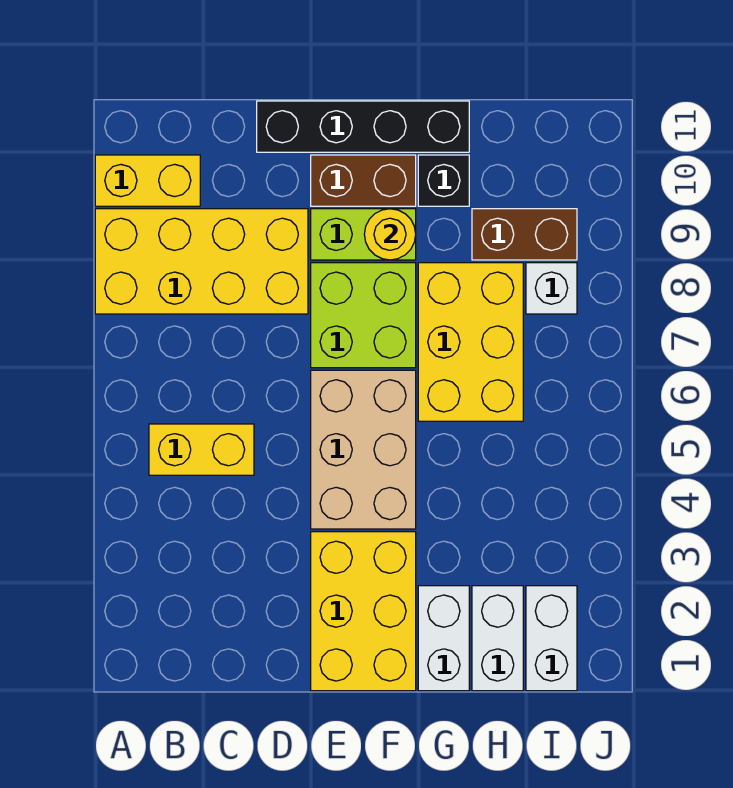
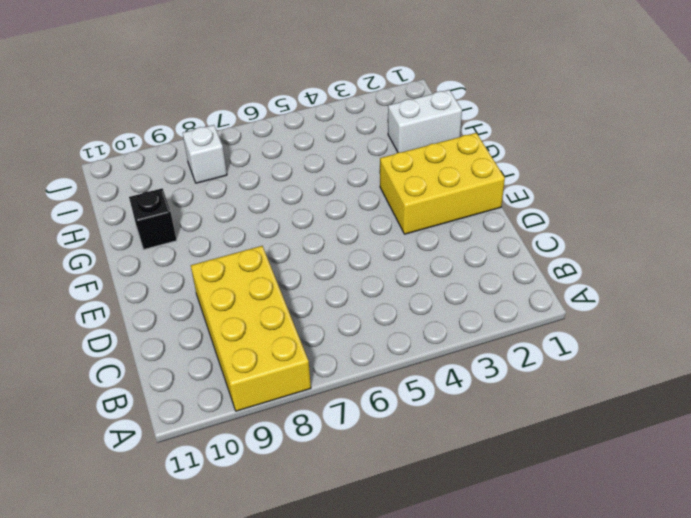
none -> yellow 1x2 brick [95,155,200,206]
none -> yellow 1x2 brick [149,424,254,475]
none -> black 1x4 brick [257,101,469,152]

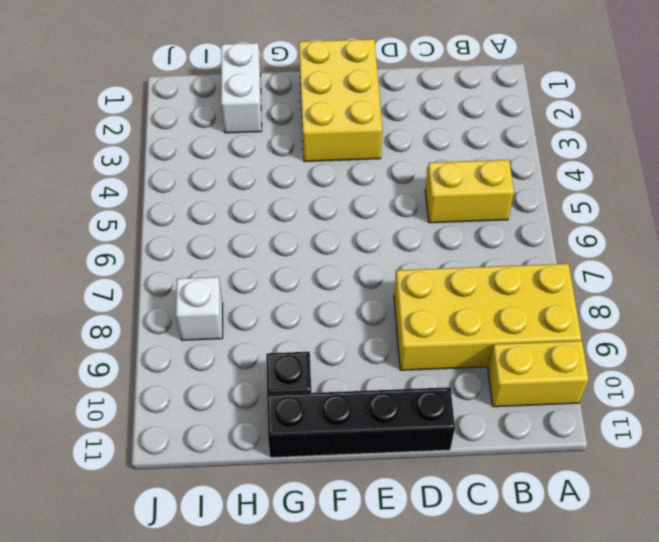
none -> tan 2x3 brick [311,370,416,529]
none -> lime 2x2 brick [311,263,416,368]
none -> lime 1x2 brick [311,209,416,260]

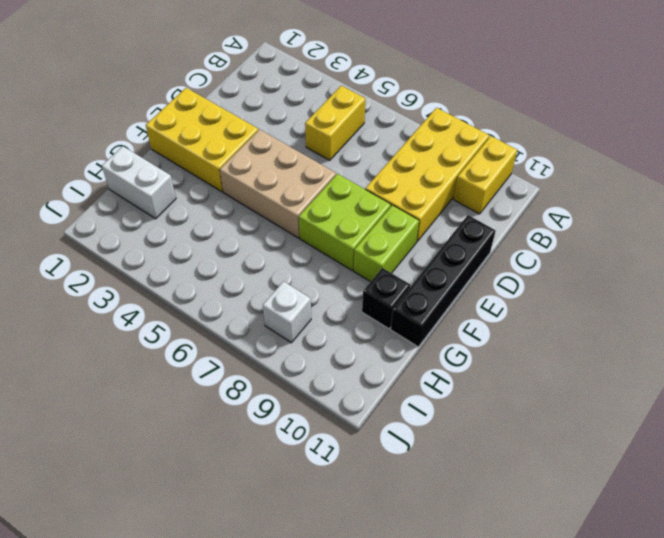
none -> brown 1x2 brick [311,155,416,206]
none -> white 1x2 brick [418,586,469,691]
none -> yellow 2x3 brick [418,263,523,421]

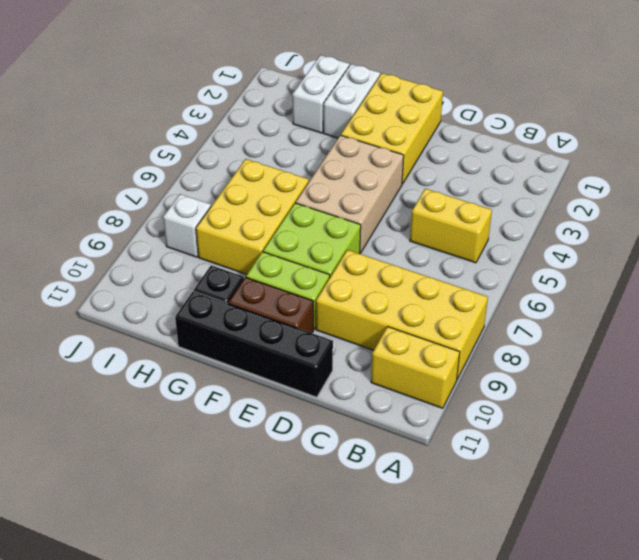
none -> brown 1x2 brick [472,209,577,260]
none -> white 1x2 brick [526,586,577,691]
none -> yellow 1x1 round brick [364,209,416,260]

